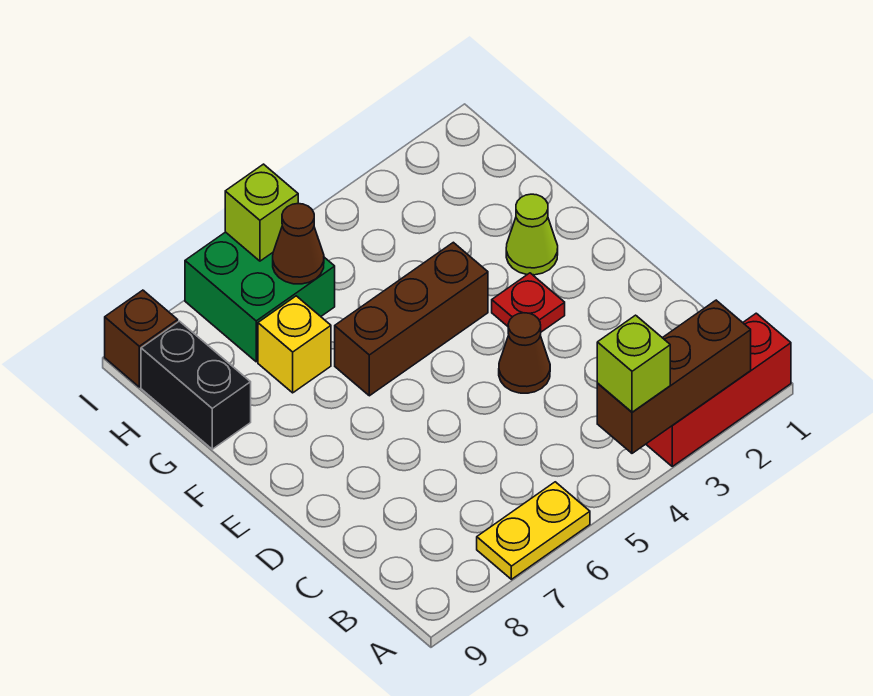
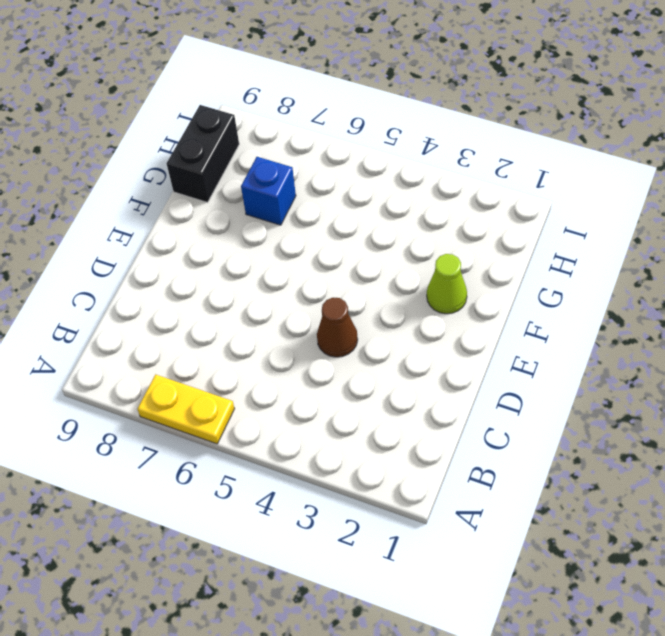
blue 1x1 brick [241,157,296,225] -> yellow 1x1 brick [258,296,331,393]
none -> red 1x3 brick [646,313,791,466]
none -> red 1x1 plate [492,273,565,332]
none -> brown 1x3 brick [335,242,488,396]

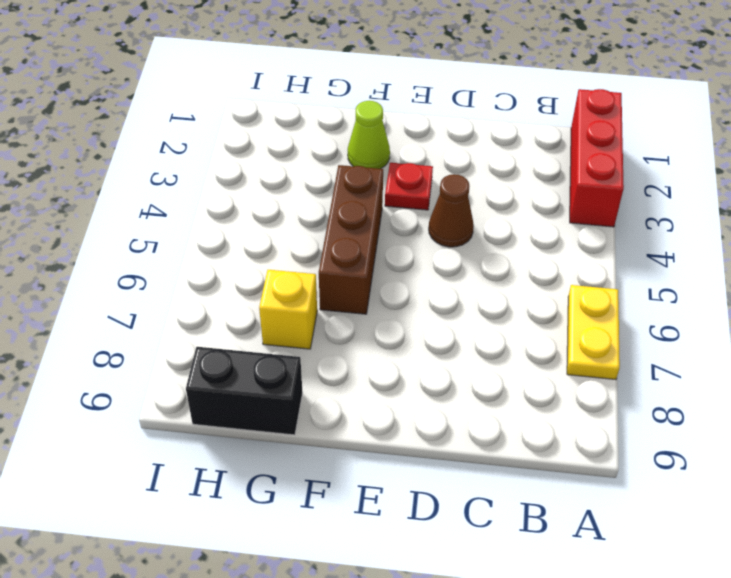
none -> green 2x2 brick [185,232,335,362]
none -> brown 1x1 brick [105,290,178,387]
none -> brown 1x3 brick [597,300,751,453]

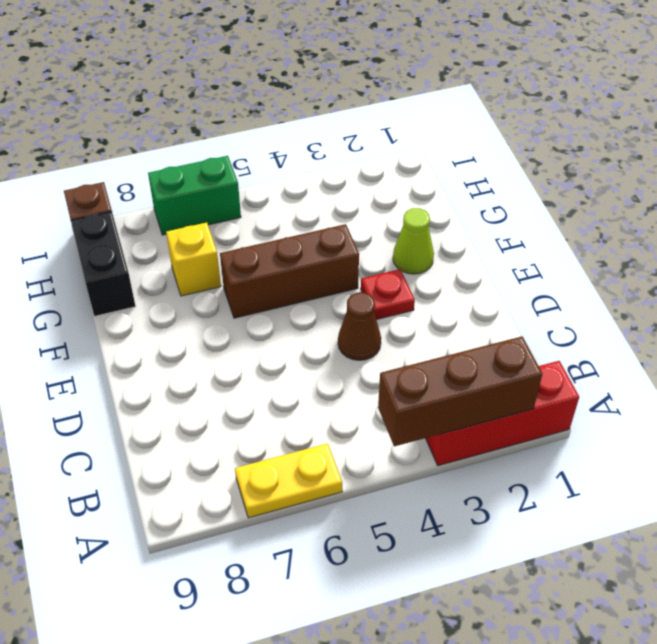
green 1x2 brick [148,156,241,235] -> green 2x2 brick [185,232,335,362]
none -> brown 1x1 cone [273,204,324,284]
none -> lime 1x1 brick [225,164,298,261]
none -> lime 1x1 brick [597,315,670,412]

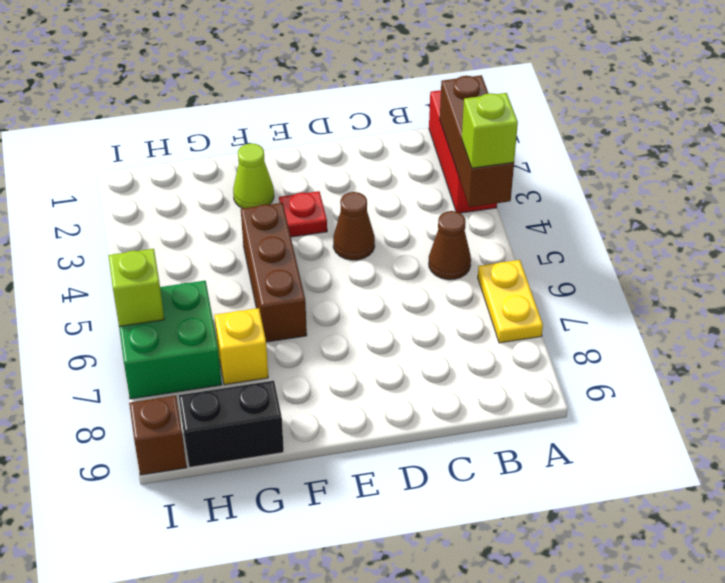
brown 1x1 cone [429,211,471,280] -> brown 1x1 cone moved to [273,204,324,284]

